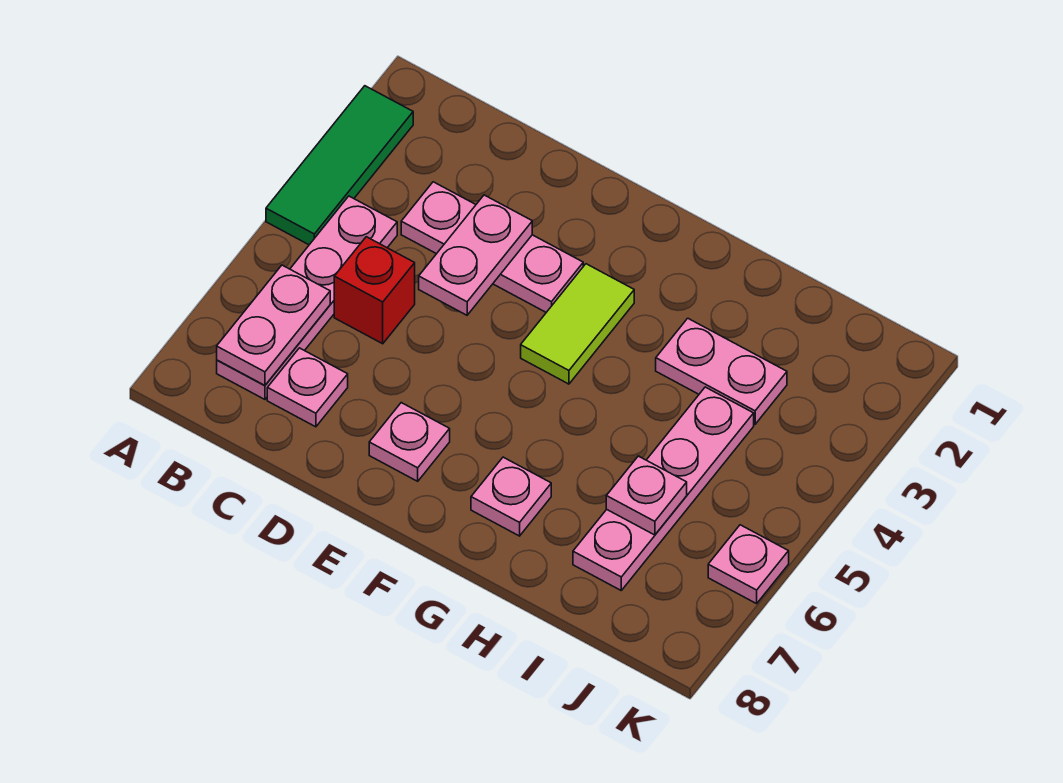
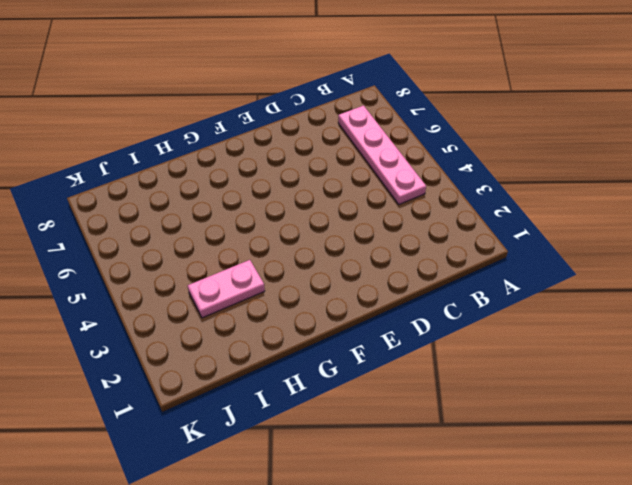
none -> green 1x3 tile [266,86,413,245]
none -> pink 1x3 plate [401,182,583,312]
none -> red 1x1 brick [334,237,415,344]

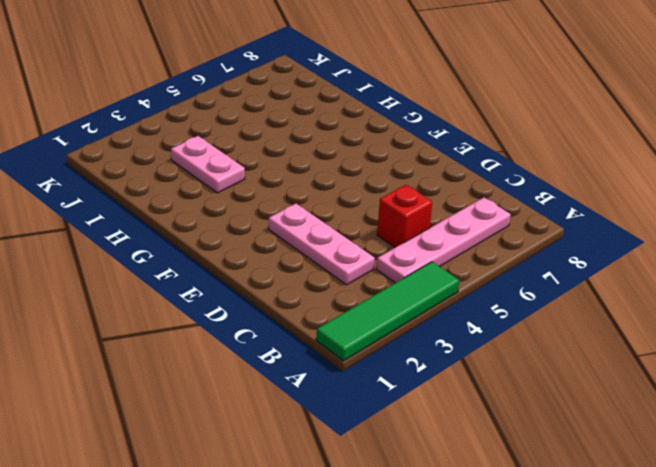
green 1x4 tile [316,262,459,361] -> green 1x3 tile [266,86,413,245]
none -> pink 1x1 plate [267,348,348,427]
none -> pink 1x1 plate [369,403,450,481]
none -> lime 1x2 tile [521,264,634,384]

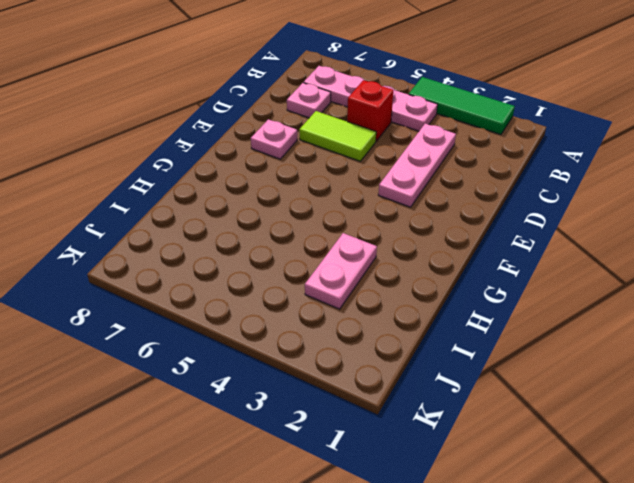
lime 1x2 tile [299,111,376,161] -> lime 1x2 tile moved to [521,264,634,384]
none -> pink 1x1 plate [471,457,551,536]
none -> pink 1x4 plate [573,387,754,590]
none -> pink 1x1 plate [708,525,789,604]

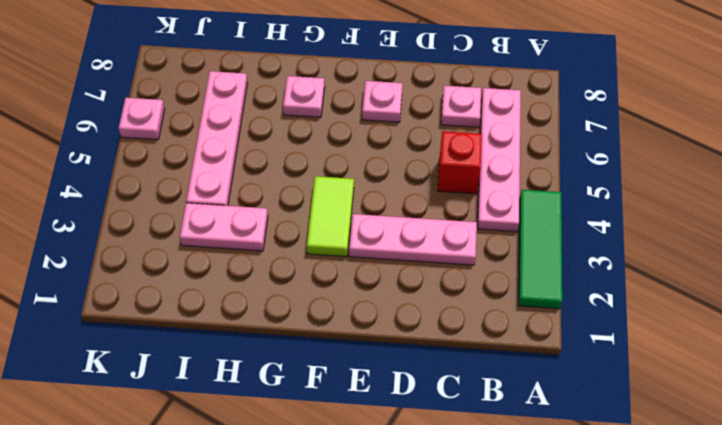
none -> pink 1x2 plate [217,265,330,386]
none -> pink 1x2 plate [419,195,532,315]
none -> pink 1x1 plate [606,456,687,535]

